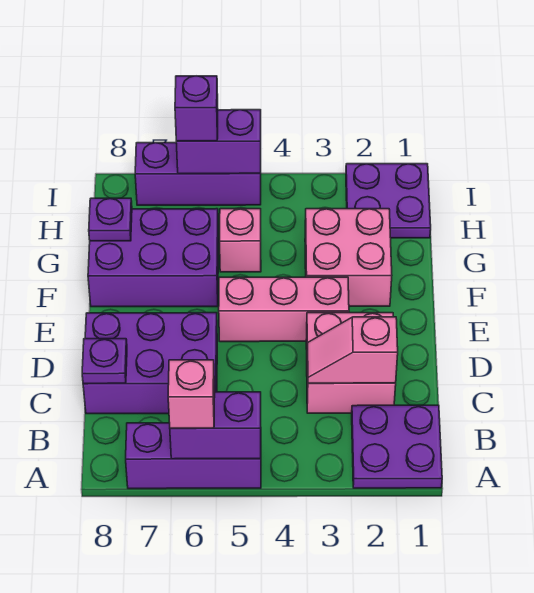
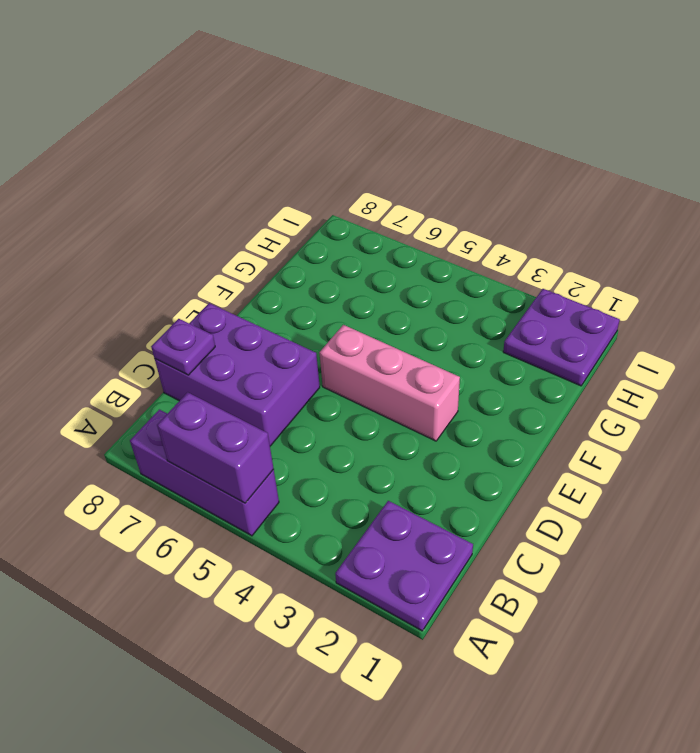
none -> pink 2x2 brick [306,313,396,413]
none -> pink 2x2 brick [305,209,392,306]
none -> purple 2x3 brick [88,209,219,307]

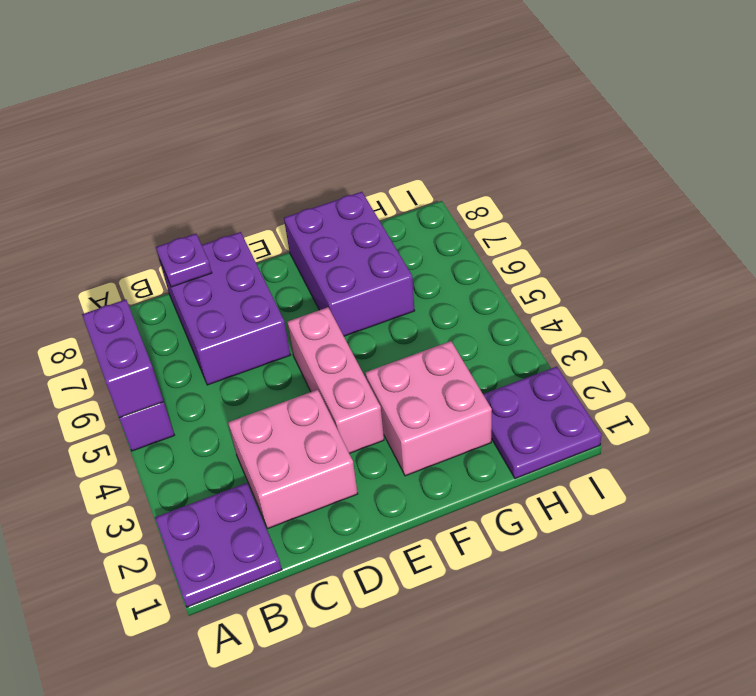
none -> pink 1x1 brick [220,209,261,272]
none -> purple 1x3 brick [135,143,261,205]
none -> pink 1x2 slope [307,317,398,383]

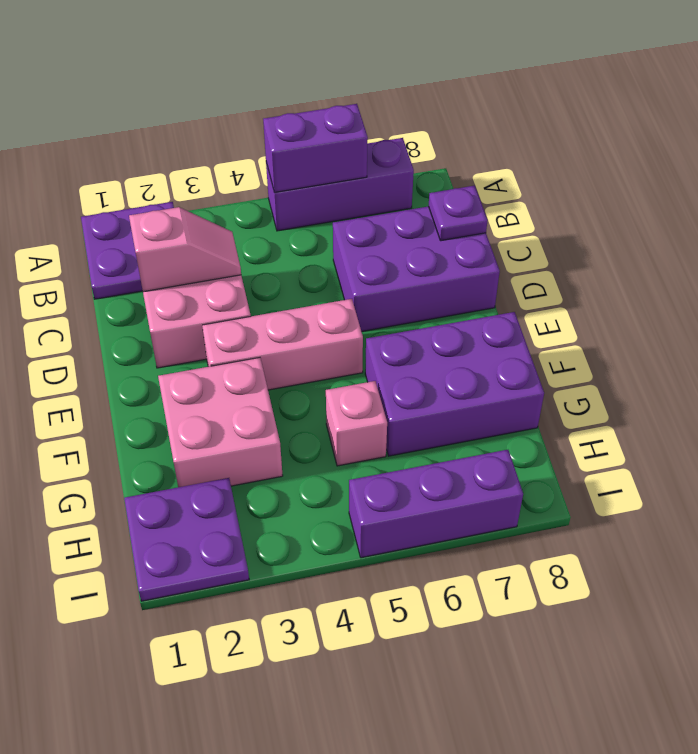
none -> purple 1x1 plate [89,198,132,241]
none -> purple 1x2 brick [176,110,261,174]
none -> pink 1x1 brick [168,360,215,428]

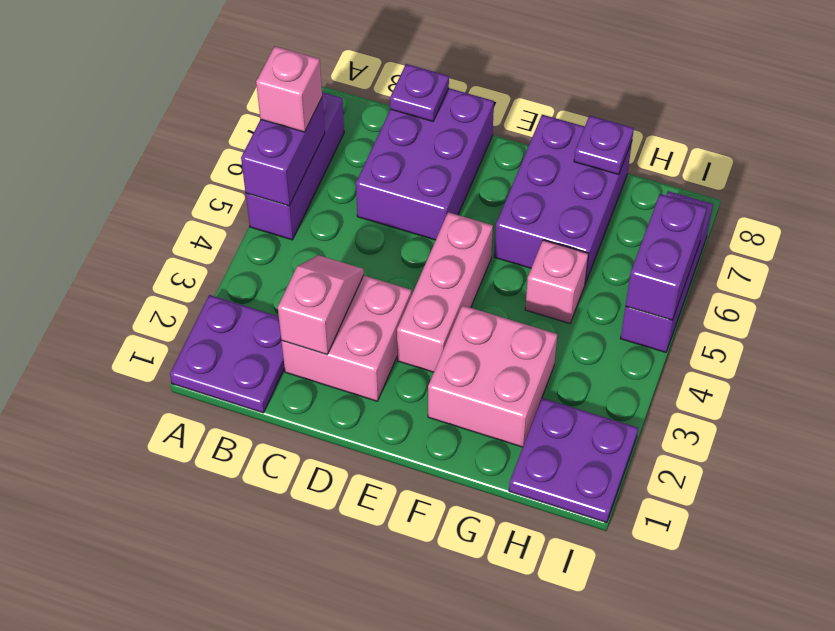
none -> purple 1x1 brick [175,76,218,141]

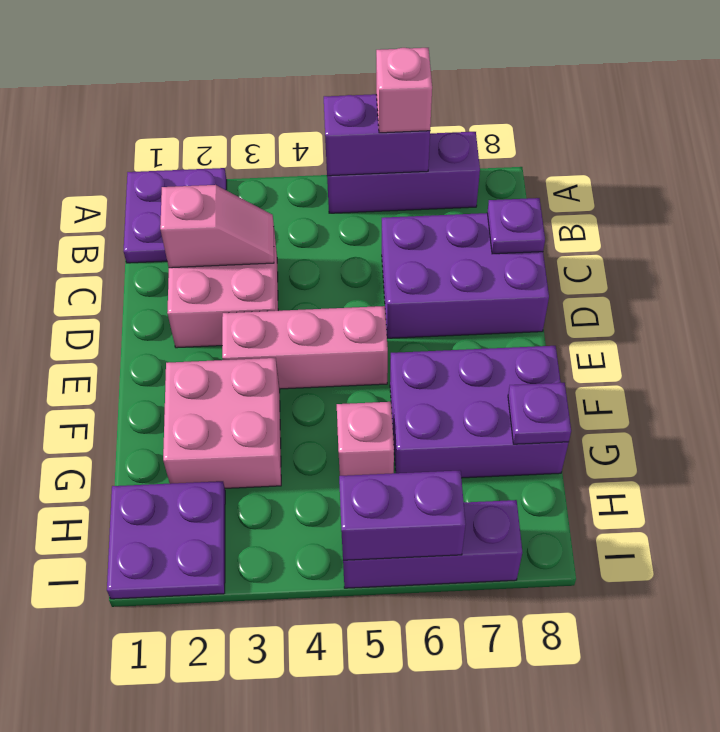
none -> purple 1x1 brick [175,76,218,141]

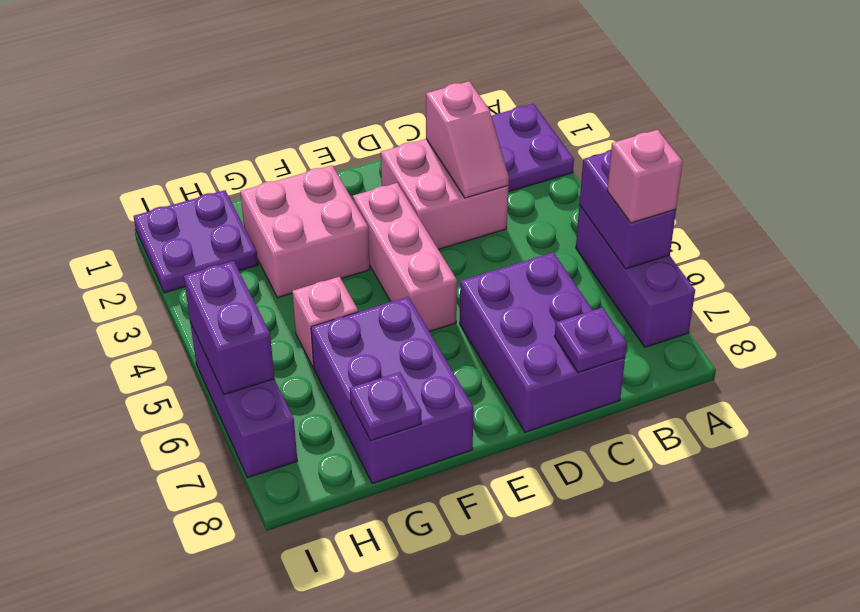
none -> purple 1x1 brick [175,76,218,141]

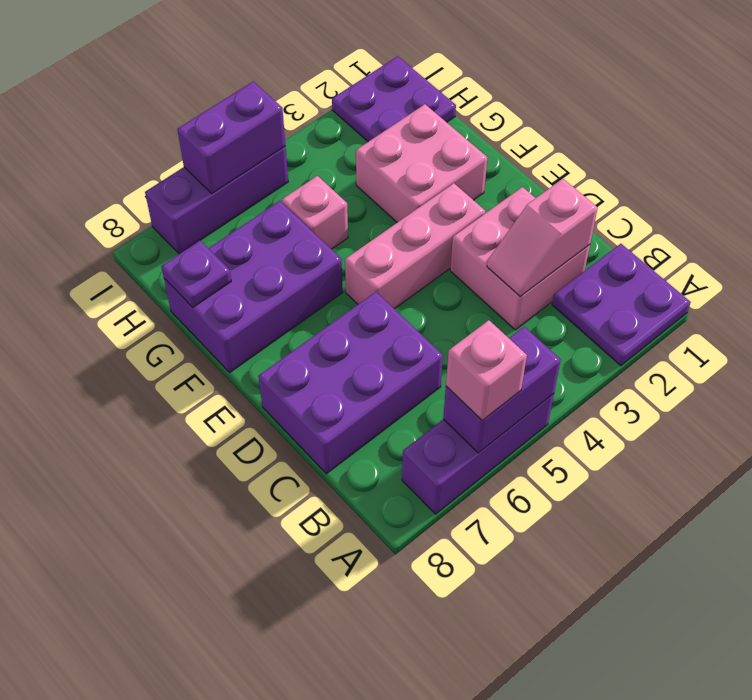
none -> purple 1x1 plate [82,339,127,384]
none -> purple 1x1 brick [175,76,218,141]

